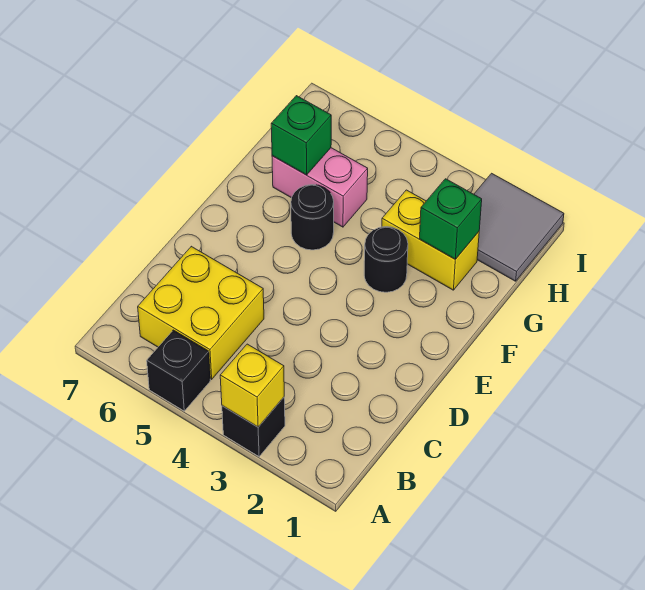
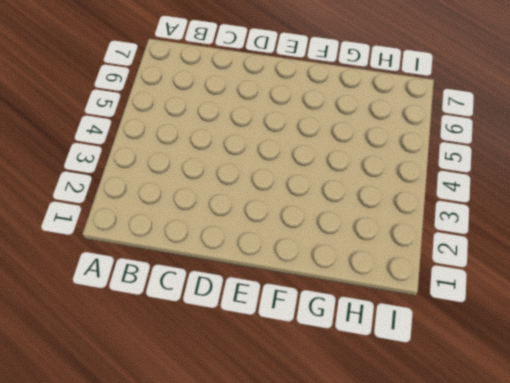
none -> black 1x1 brick [222,397,285,456]
none -> black 1x1 brick [147,330,210,411]

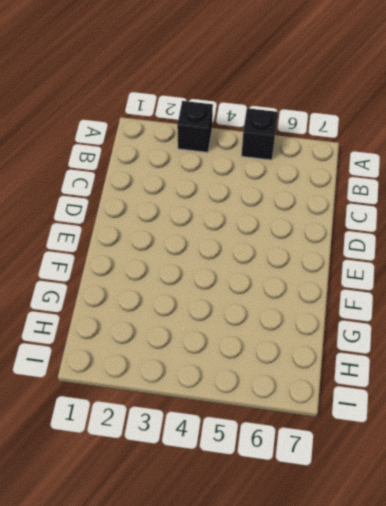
none -> yellow 2x2 brick [138,246,264,379]
none -> black 1x1 round brick [364,227,408,292]

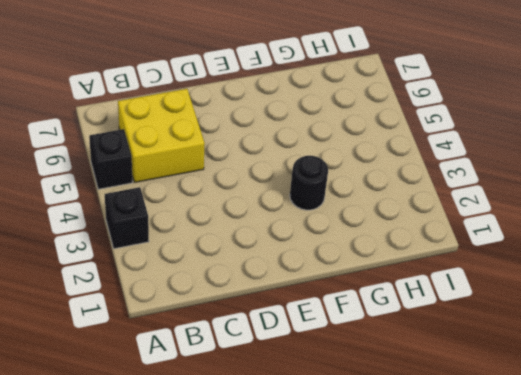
none -> black 1x1 round brick [291,185,334,250]
none -> yellow 1x2 brick [382,190,479,290]

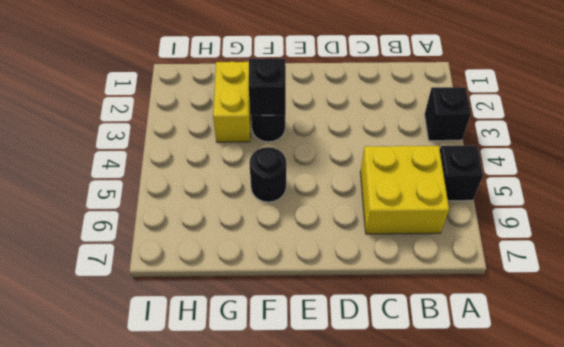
black 1x1 brick [249,58,286,115] -> none
none -> pink 1x2 brick [272,148,368,227]
none -> grey 2x2 tile [474,173,564,281]

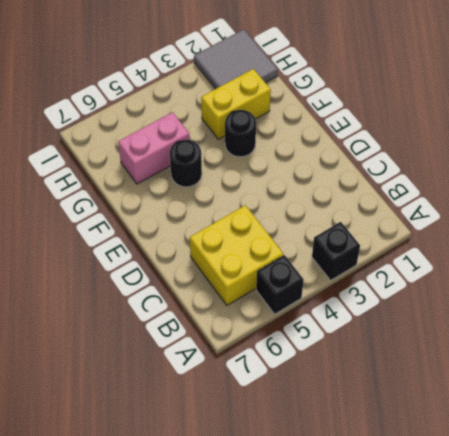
none -> yellow 1x1 brick [220,344,284,427]
none -> green 1x1 brick [420,179,482,259]

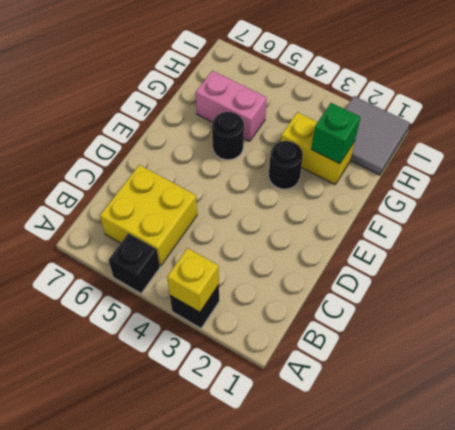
none -> green 1x1 brick [271,96,331,175]

